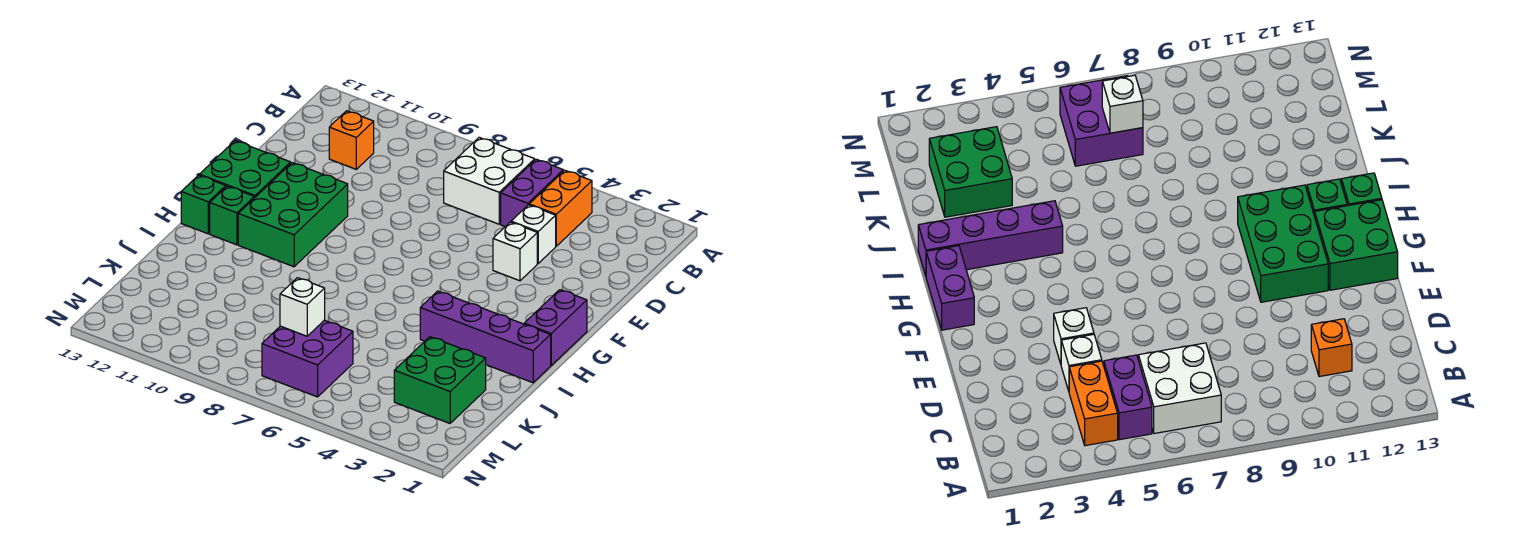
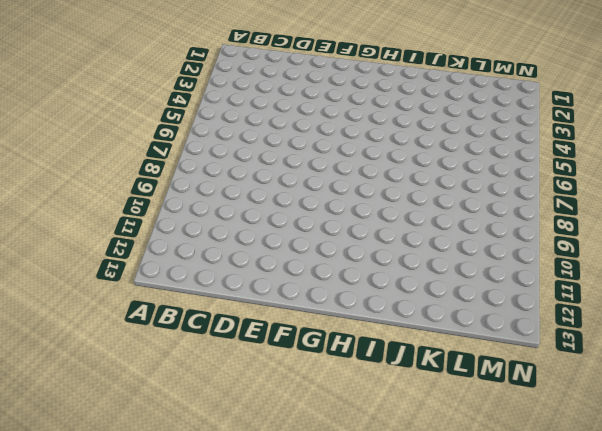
none -> orange 1x2 brick [529,170,592,246]
none -> purple 1x2 brick [501,159,563,227]
none -> white 2x2 brick [444,137,535,224]

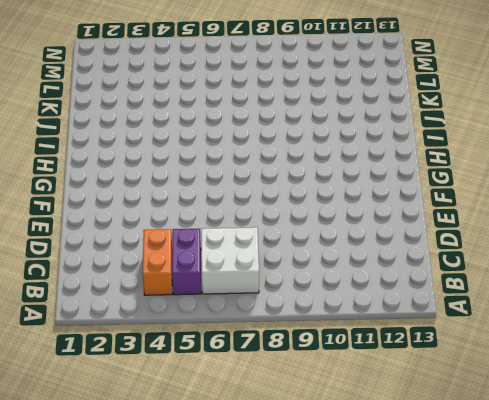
none -> orange 1x1 brick [329,111,374,169]
none -> white 1x1 brick [511,205,556,263]
none -> white 1x1 brick [493,222,537,281]

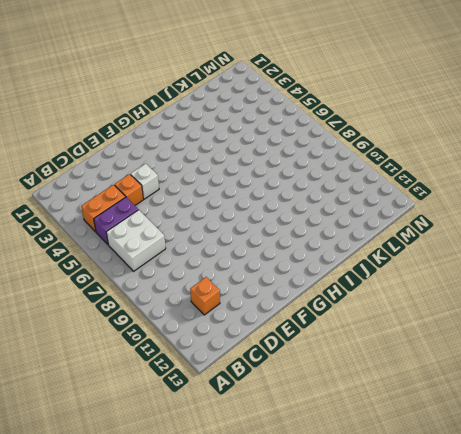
orange 1x1 brick [114,174,143,205] -> white 1x1 brick [511,205,556,263]
none -> green 2x3 brick [238,163,348,267]
none -> green 2x2 brick [199,141,291,198]
none -> purple 1x2 brick [524,290,587,365]

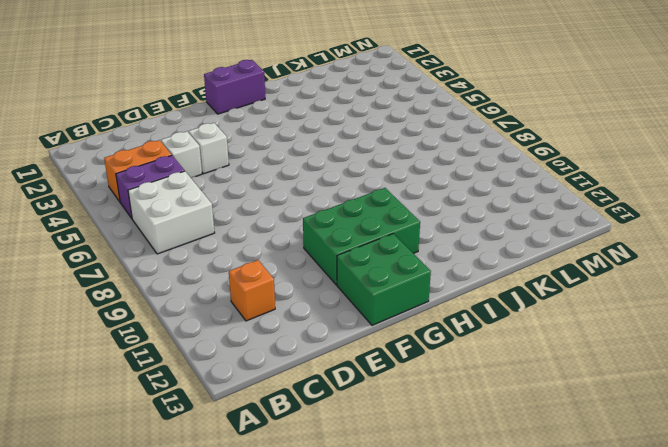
none -> green 1x1 brick [210,186,254,245]
none -> green 1x1 brick [181,175,226,234]
none -> purple 1x4 brick [420,291,551,383]

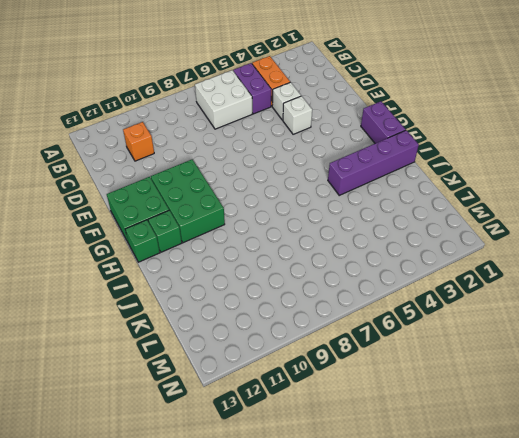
none -> green 2x2 brick [394,337,486,423]
none -> purple 2x2 brick [262,320,353,397]
none -> white 1x1 brick [280,278,325,336]

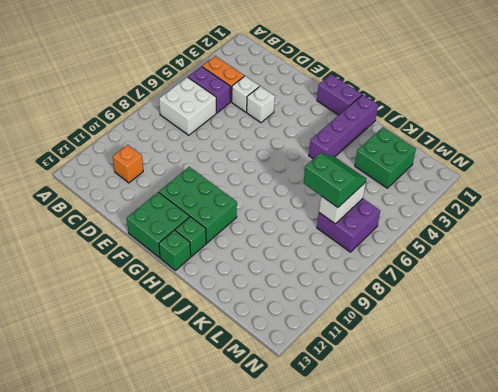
green 2x2 slope [303,154,366,207] -> none
white 1x2 brick [319,182,366,224] -> white 1x1 brick [280,278,325,336]

